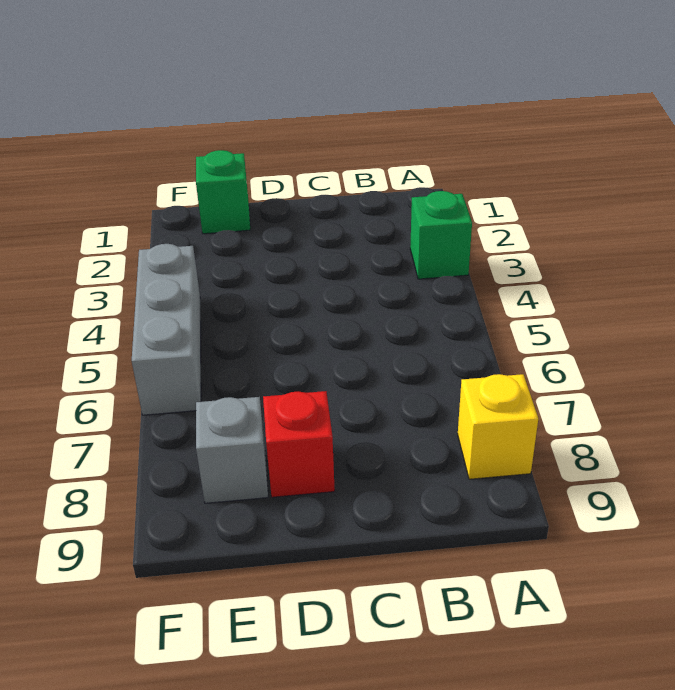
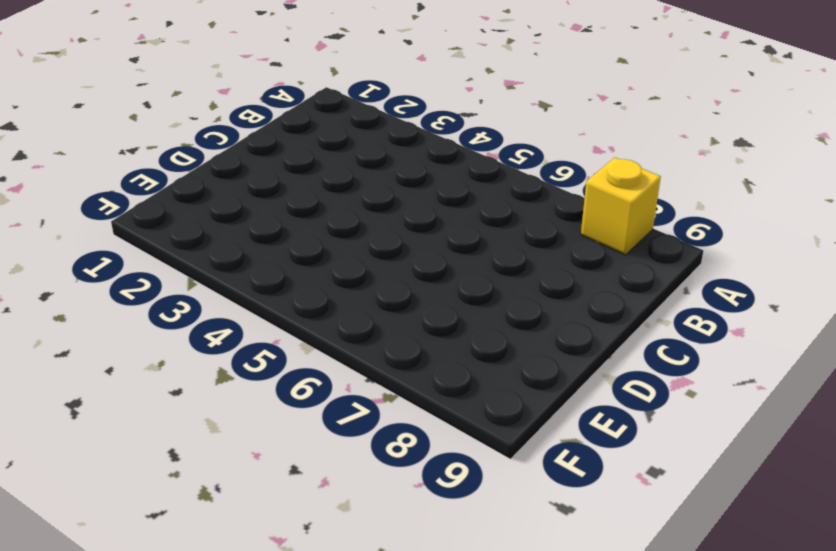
none -> green 1x1 brick [410,191,472,279]
none -> red 1x1 brick [263,391,335,497]

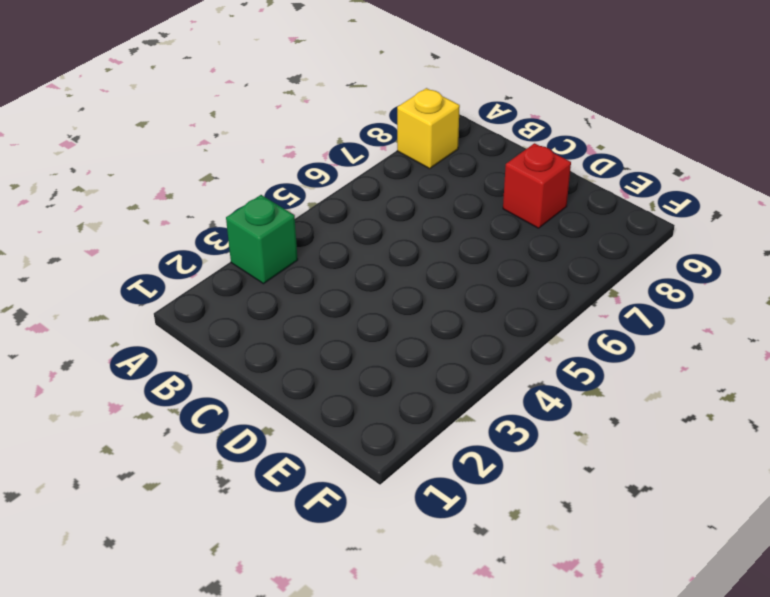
none -> green 1x1 brick [196,150,250,234]
none -> grey 1x1 brick [196,397,268,503]

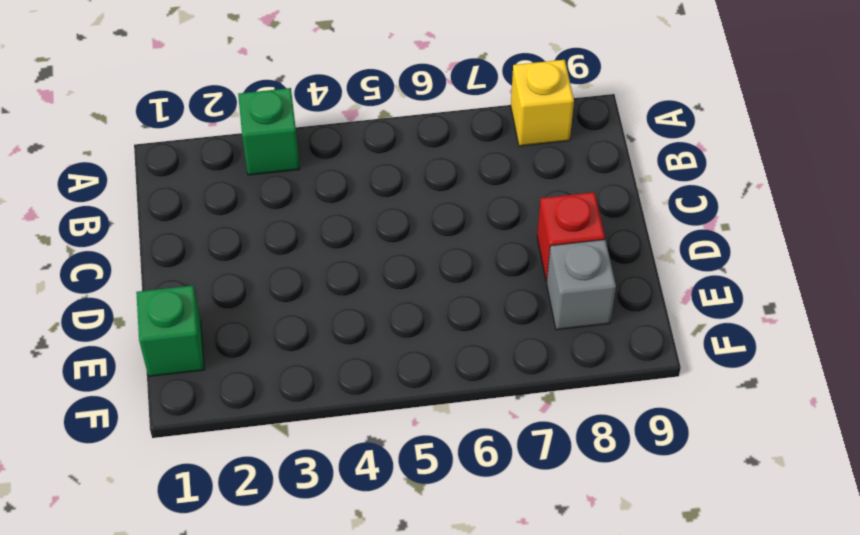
none -> grey 1x3 brick [132,244,201,415]

